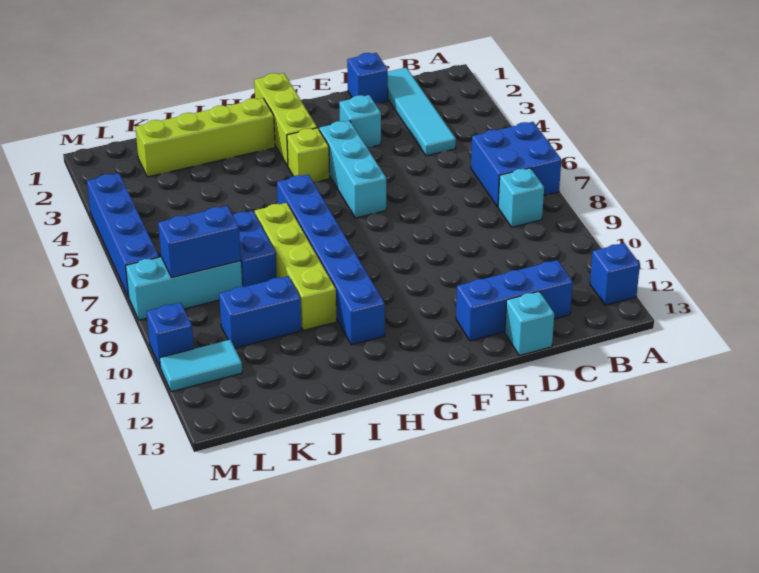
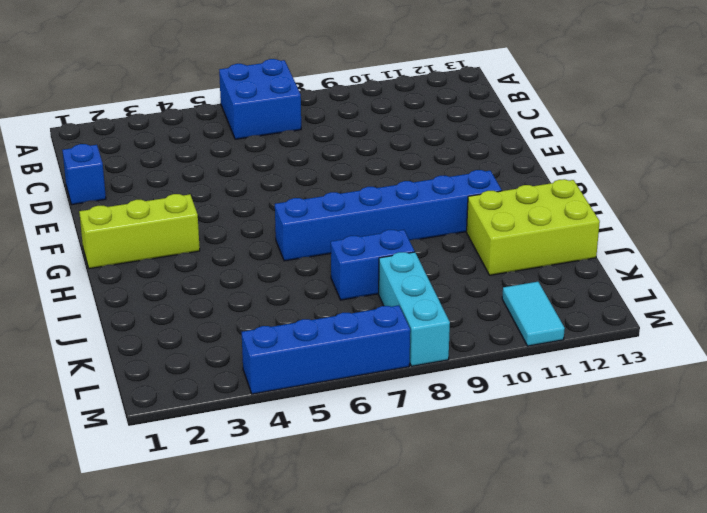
lime 2x3 brick [467,179,600,275] -> none
none -> blue 1x1 brick [590,243,640,305]
none -> cyan 1x1 brick [498,168,544,227]
none -> cyan 1x4 tile [388,68,456,156]

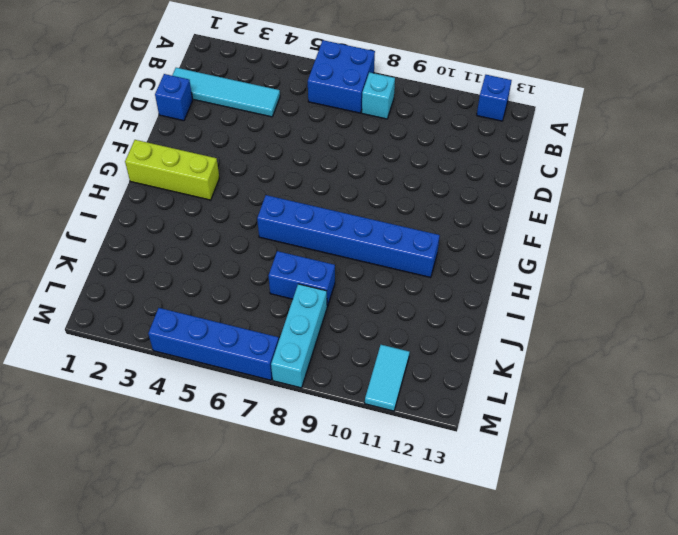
none -> blue 1x3 brick [456,260,573,341]
none -> cyan 1x1 brick [505,291,554,355]
none -> cyan 1x1 brick [339,95,381,148]

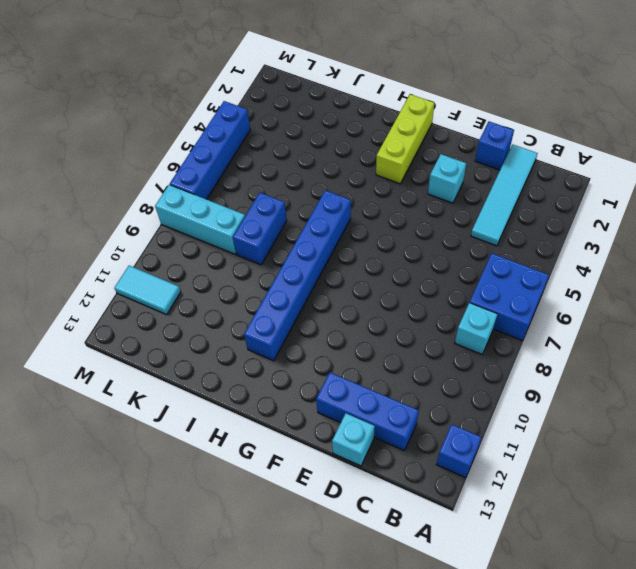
none -> cyan 1x3 brick [319,121,386,218]
none -> lime 1x1 brick [287,128,330,182]
none -> lime 1x4 brick [135,98,275,177]

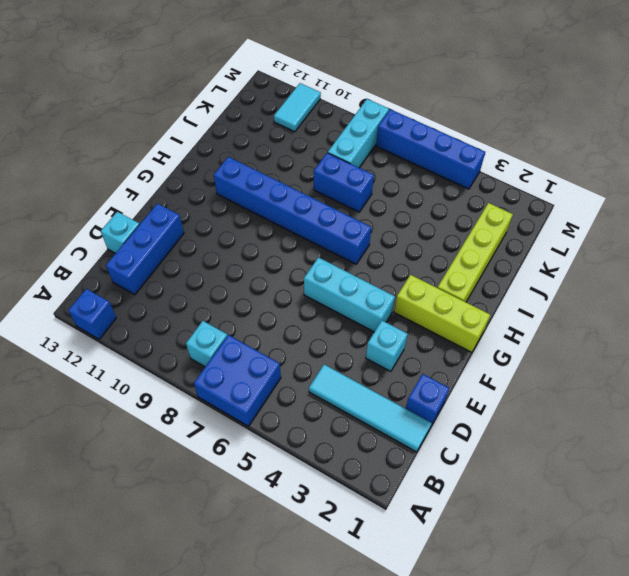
none -> lime 1x1 brick [287,128,330,182]
none -> lime 1x4 brick [255,203,337,331]
none -> blue 1x2 brick [219,276,302,348]

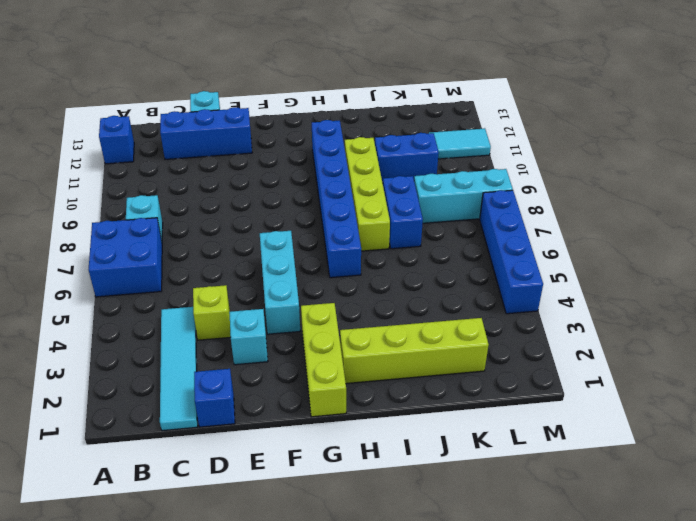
lime 1x1 brick [193,285,231,340] -> lime 1x1 brick moved to [287,128,330,182]
none -> blue 1x1 brick [146,303,194,366]
none -> blue 1x2 brick [158,206,241,278]

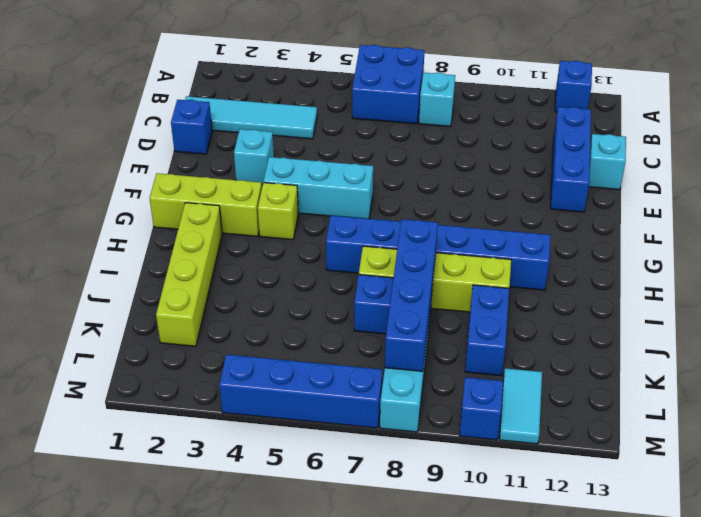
blue 1x4 brick [385,219,438,371] -> blue 1x2 brick [158,206,241,278]

